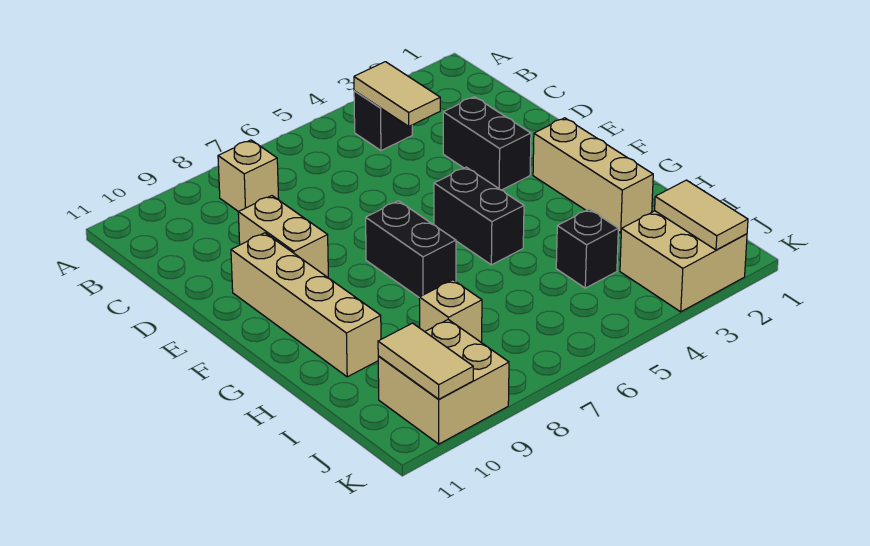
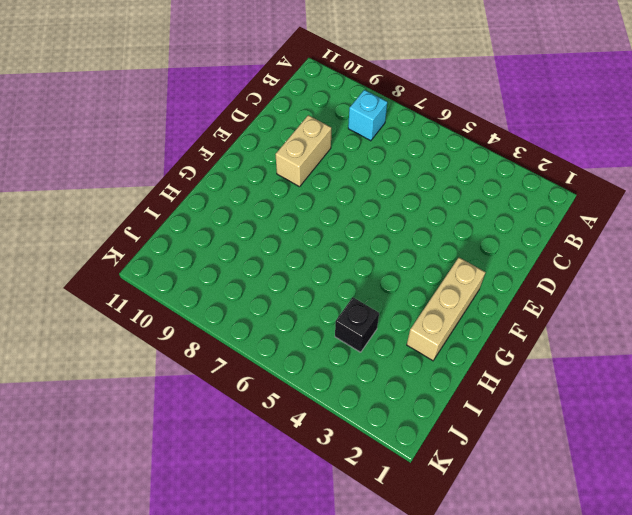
cyan 1x1 brick [348,90,387,141] -> tan 1x1 brick [218,140,279,212]
none -> black 1x1 brick [354,91,412,151]
none -> black 1x2 brick [443,97,531,190]
none -> tan 1x4 brick [231,233,381,377]

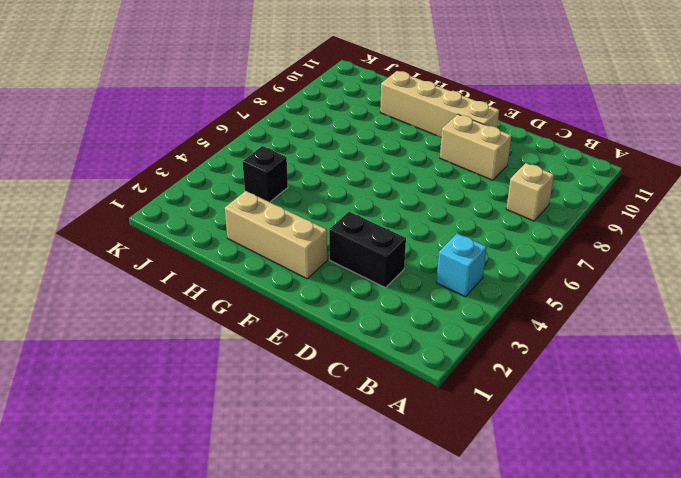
cyan 1x1 brick [436,233,487,297] -> black 1x1 brick [354,91,412,151]
none -> black 1x2 brick [434,167,524,265]
none -> black 1x2 brick [366,201,456,297]
none -> tan 1x1 brick [419,280,482,343]

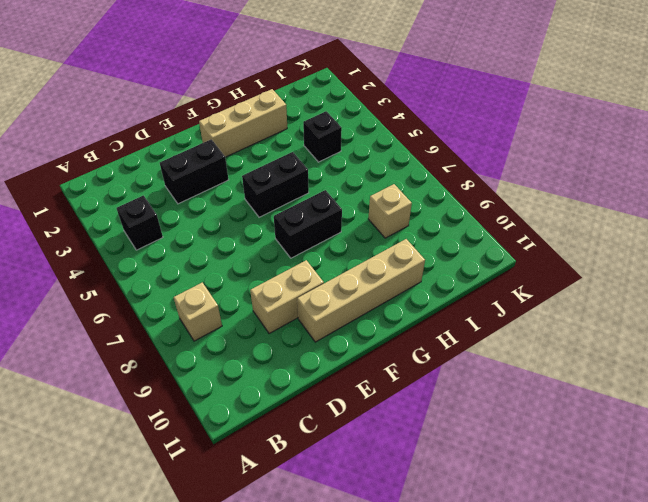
none -> tan 2x2 brick [620,211,747,312]
none -> tan 2x2 brick [378,320,509,444]
none -> tan 1x2 tile [354,62,440,126]

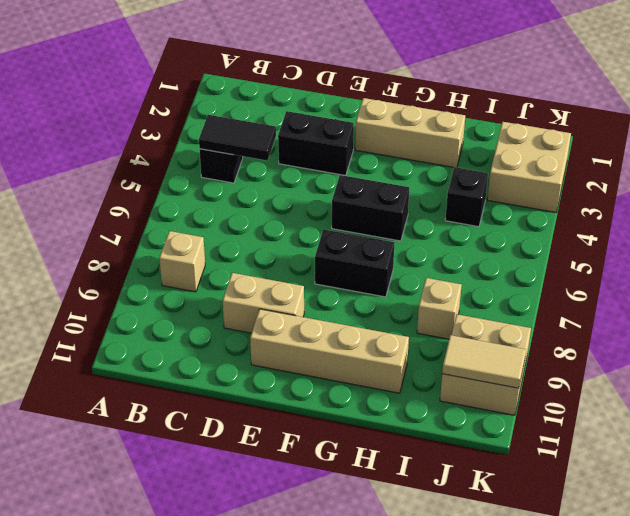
black 1x2 tile [199,115,276,161] -> tan 1x2 tile [354,62,440,126]
none -> tan 1x2 tile [655,180,748,250]

